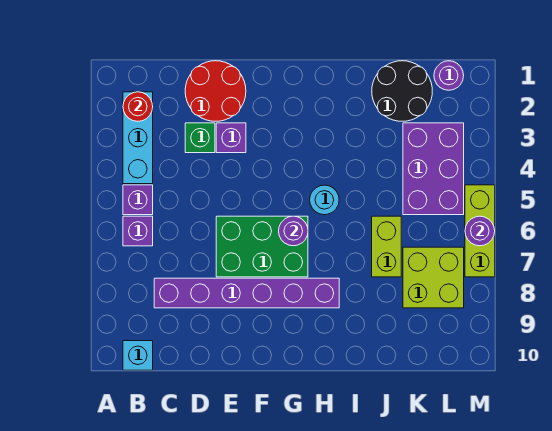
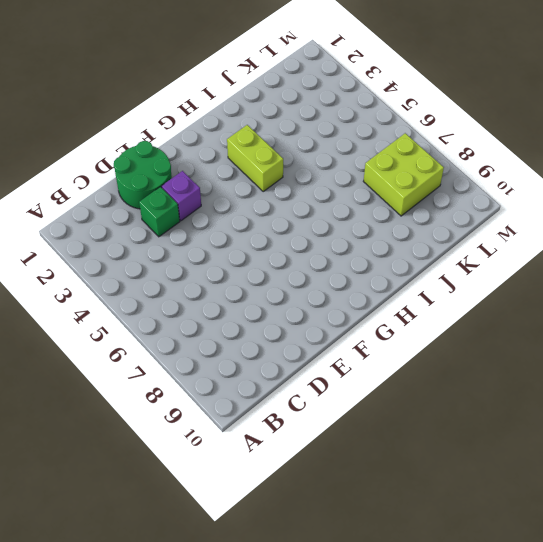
green 2x2 round brick [114,141,172,209] -> red 2x2 round brick [185,61,246,121]
lime 1x2 brick [227,125,283,191] -> lime 1x2 brick moved to [372,216,401,277]
none -> cyan 1x3 brick [123,92,153,184]
none -> purple 1x1 brick [123,185,153,215]
none -> purple 1x1 brick [123,216,153,246]

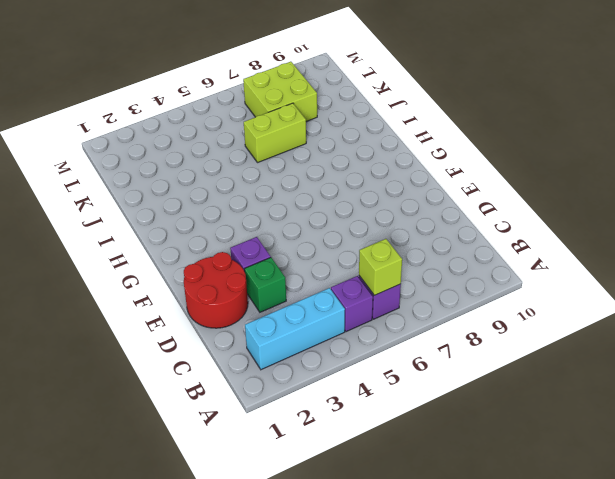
lime 1x1 brick [359,239,402,295] -> none
none -> cyan 1x1 brick [123,341,153,370]
none -> purple 1x6 brick [154,278,339,308]
none -> green 2x3 brick [216,216,308,277]

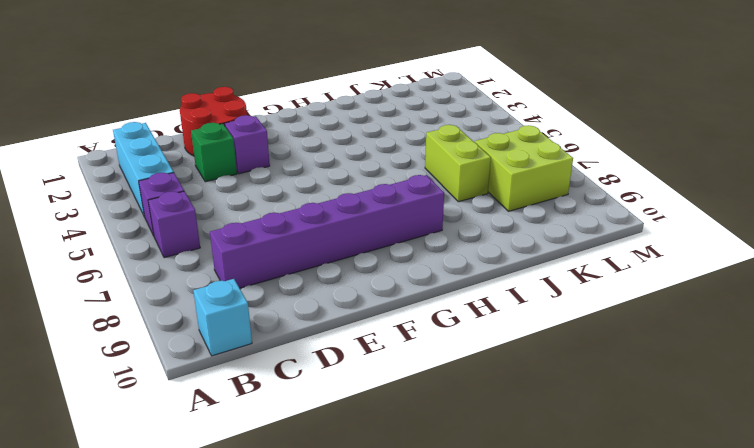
none -> green 2x3 brick [216,216,308,277]
none -> cyan 1x1 round brick [310,185,339,215]
none -> black 2x2 round brick [372,61,432,121]

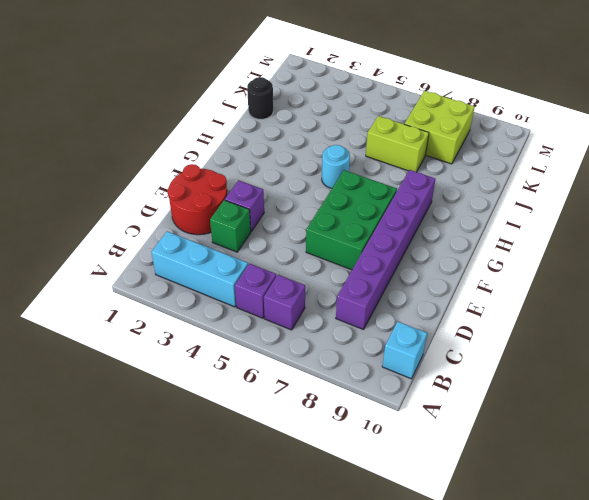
black 1x1 round brick [247,77,273,119] -> black 2x2 round brick [372,61,432,121]
none -> purple 2x3 brick [403,123,464,215]
none -> purple 1x1 round brick [434,61,464,90]
none -> lime 1x3 brick [465,185,495,277]

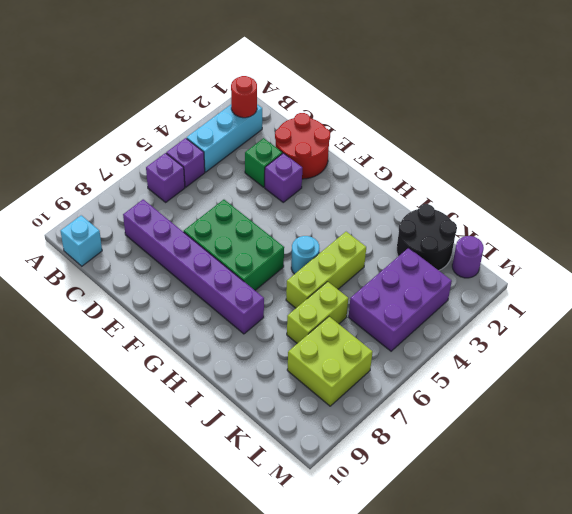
lime 1x3 brick [286,232,366,308] -> lime 1x3 brick moved to [465,185,495,277]
none -> purple 1x1 round brick [279,216,308,246]
none -> purple 1x1 round brick [465,216,495,246]

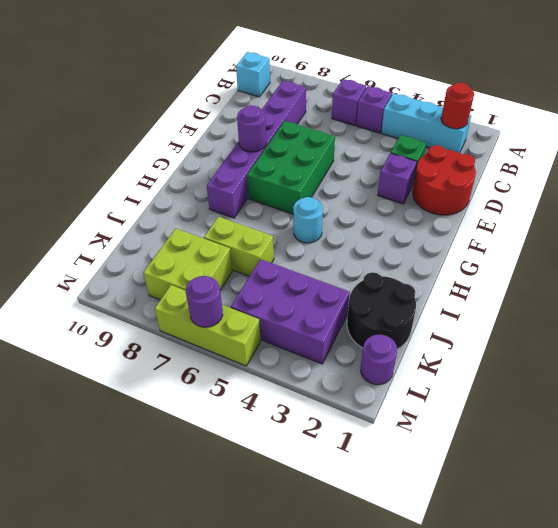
purple 1x1 round brick [237,105,266,152] -> purple 1x1 round brick moved to [279,216,308,246]

